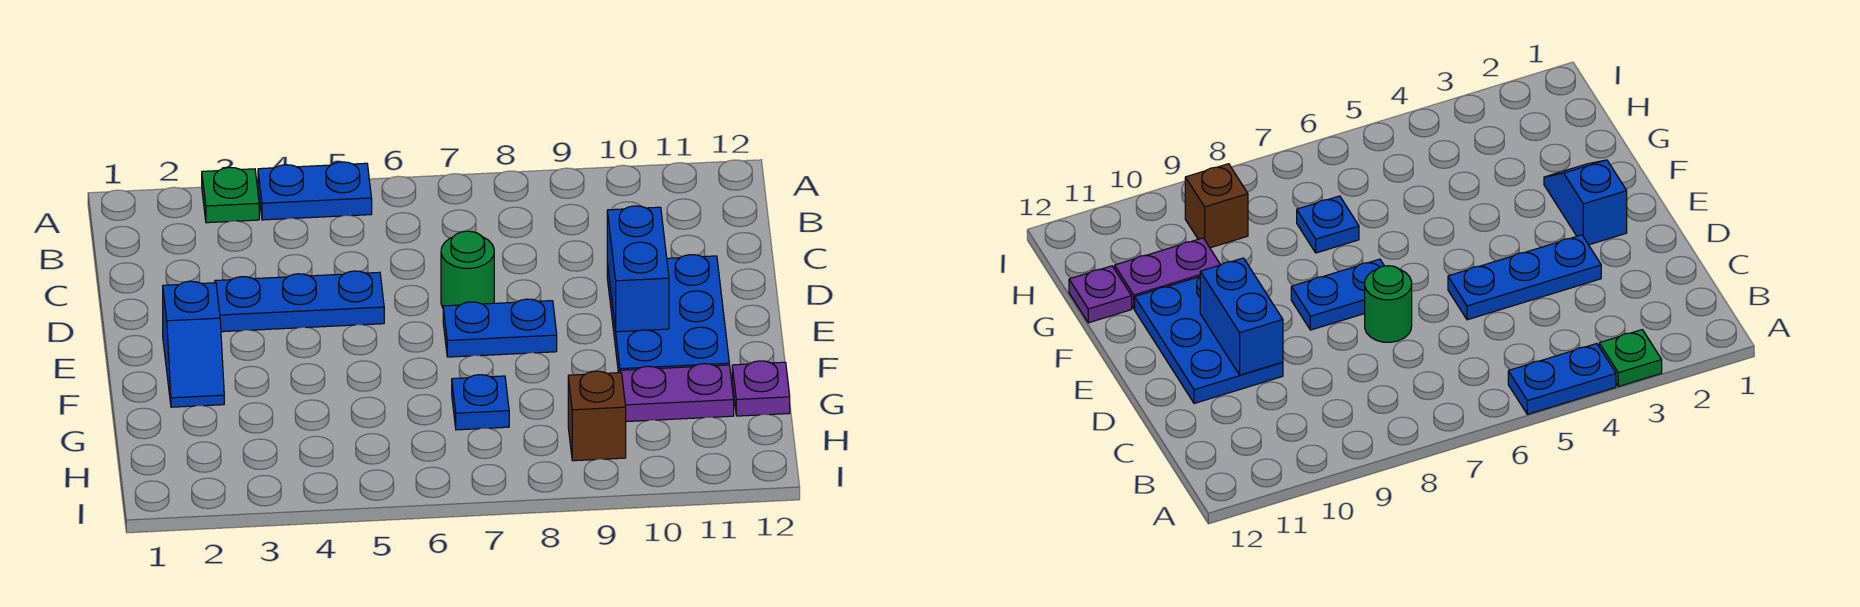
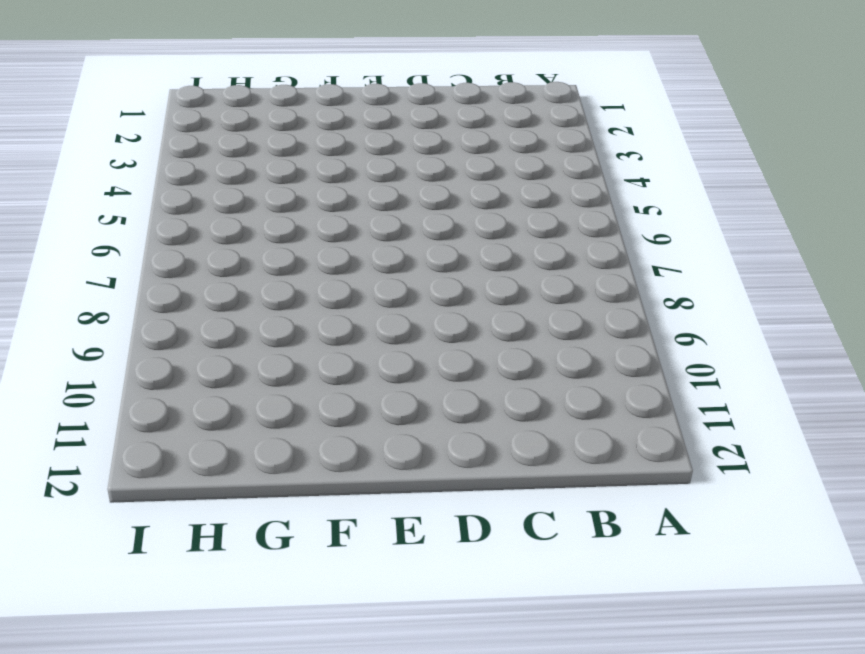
none -> green 1x1 plate [202,167,259,223]
none -> blue 1x2 plate [258,162,372,220]
none -> blue 1x3 plate [215,271,384,332]

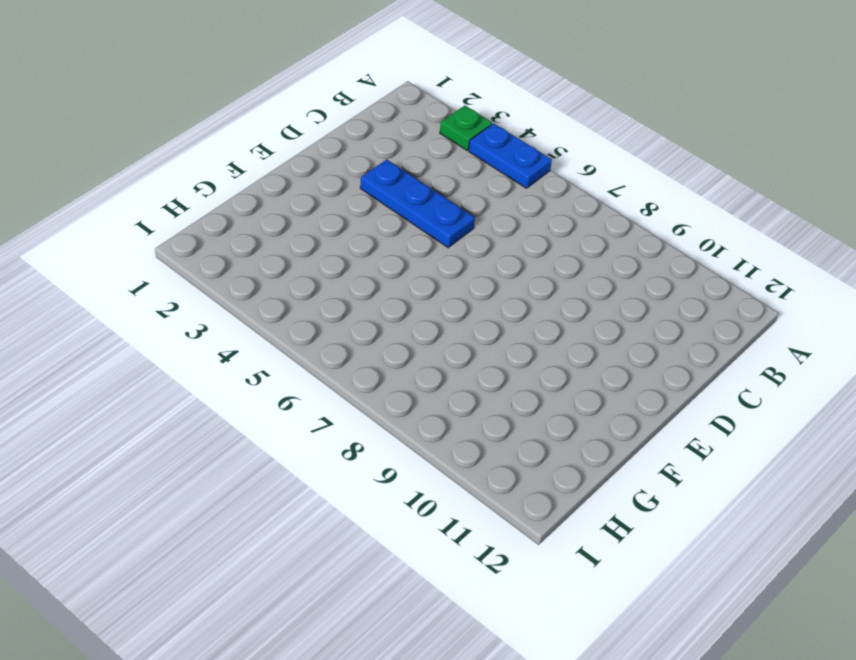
none -> green 1x1 round brick [441,231,494,308]
none -> blue 2x3 plate [607,255,729,373]
none -> blue 1x2 slope [163,281,224,407]

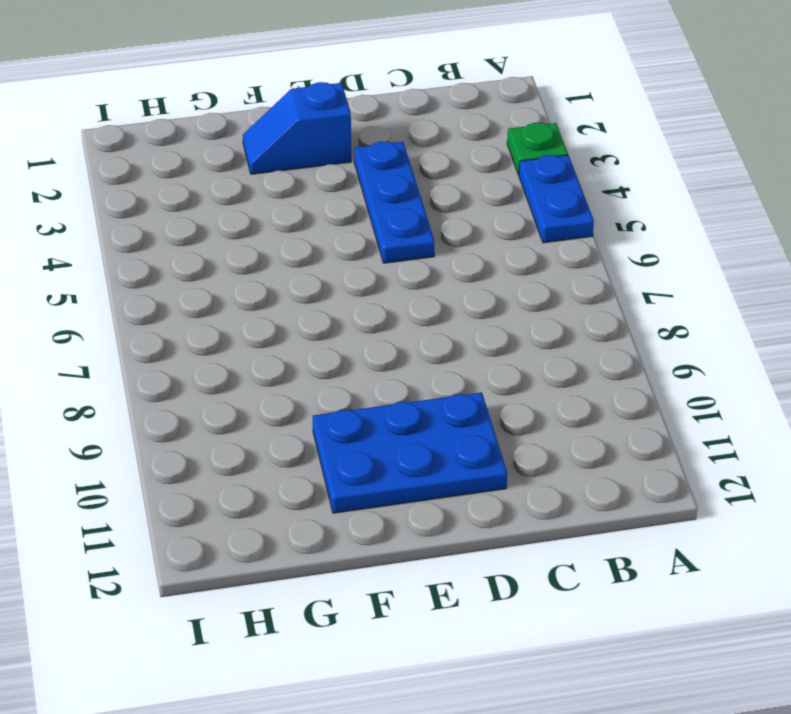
none -> green 1x1 round brick [441,231,494,308]
none -> blue 1x2 plate [443,299,557,357]
none -> blue 1x1 plate [452,375,509,430]

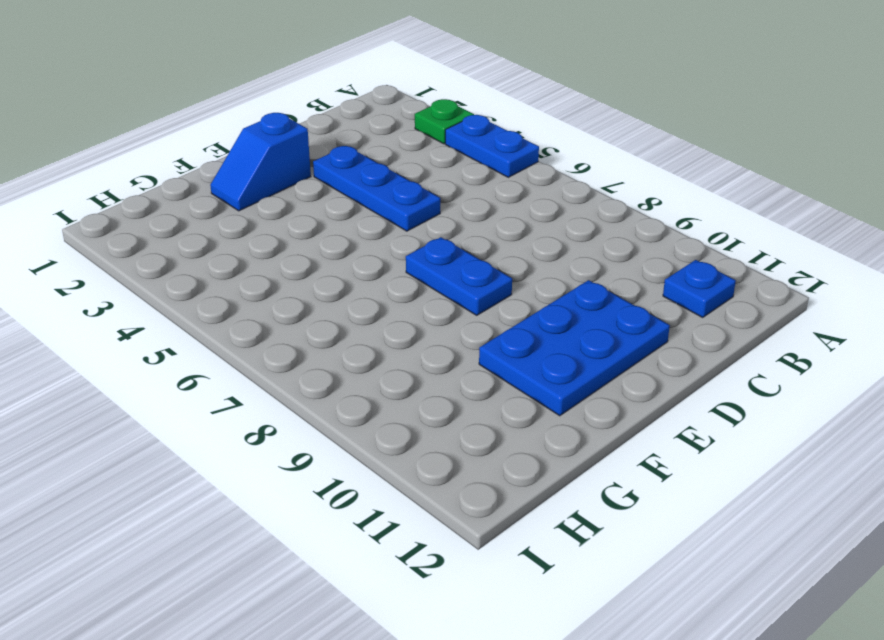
blue 1x1 plate [663,260,736,317] -> blue 1x1 plate moved to [452,375,509,430]
none -> green 1x1 round brick [441,231,494,308]
none -> purple 1x2 plate [620,364,734,422]
none -> purple 1x1 plate [732,361,790,416]

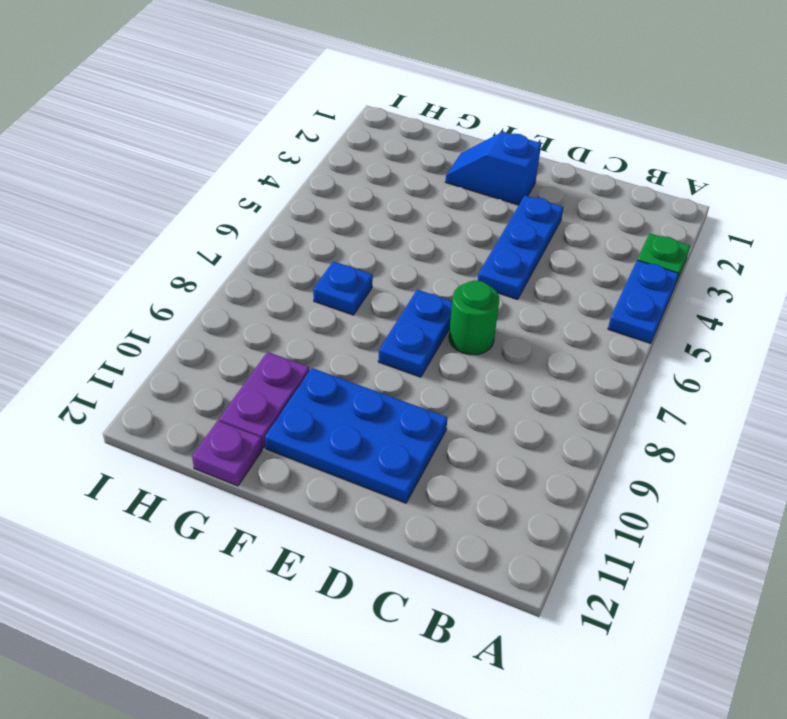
none -> brown 1x1 brick [568,371,626,461]
none -> blue 1x2 brick [607,206,669,332]

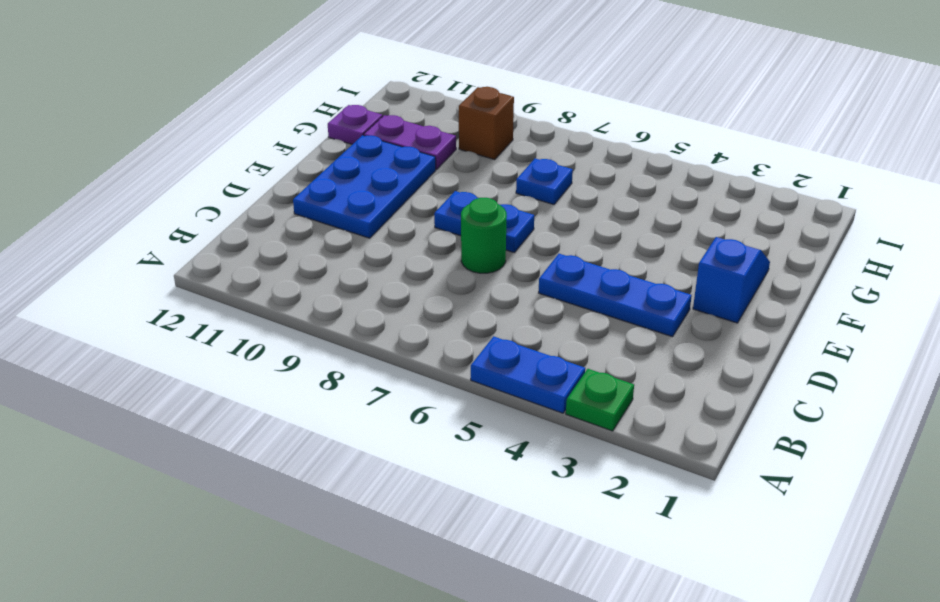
none -> blue 1x2 brick [607,206,669,332]

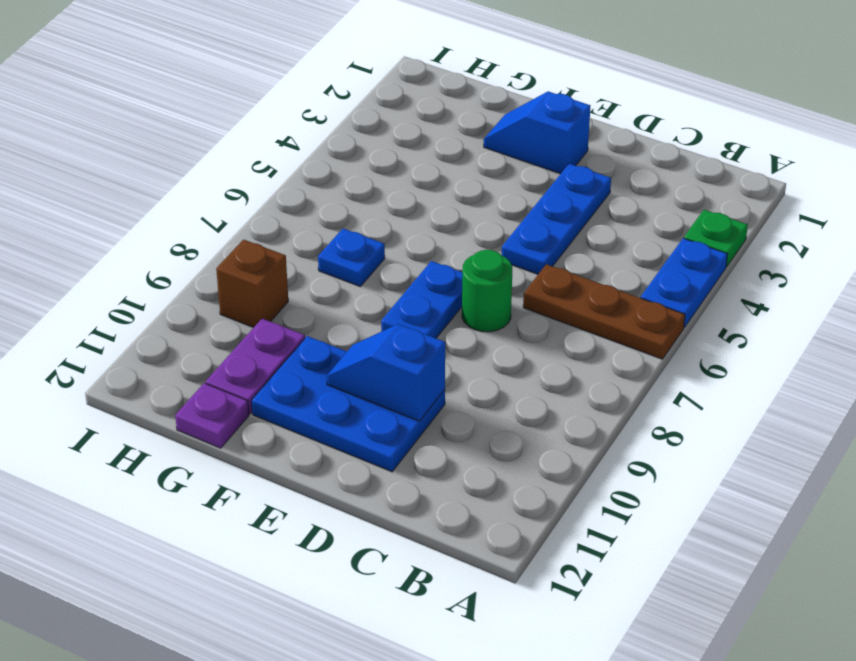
brown 1x3 plate [523,264,685,359] -> none
blue 1x2 slope [326,324,445,421] -> blue 1x2 brick [607,206,669,332]

